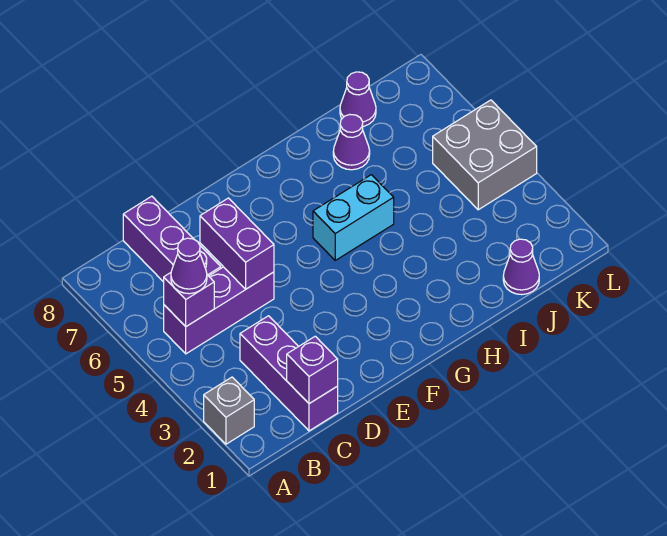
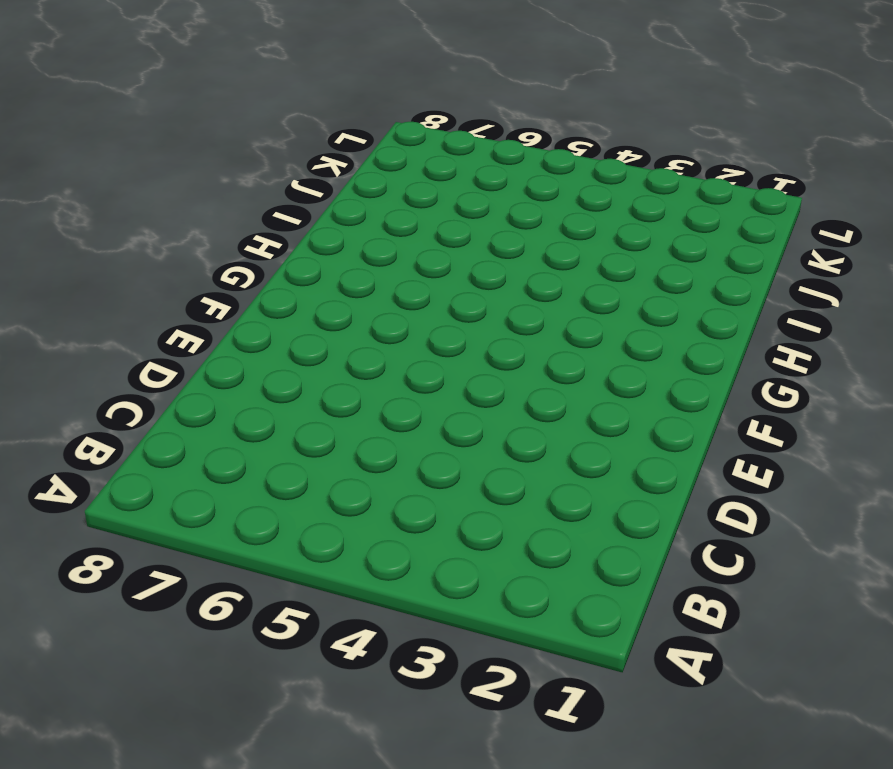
none -> grey 1x1 brick [204,377,254,444]
none -> purple 1x3 brick [164,267,274,354]
none -> purple 1x3 brick [240,316,338,431]

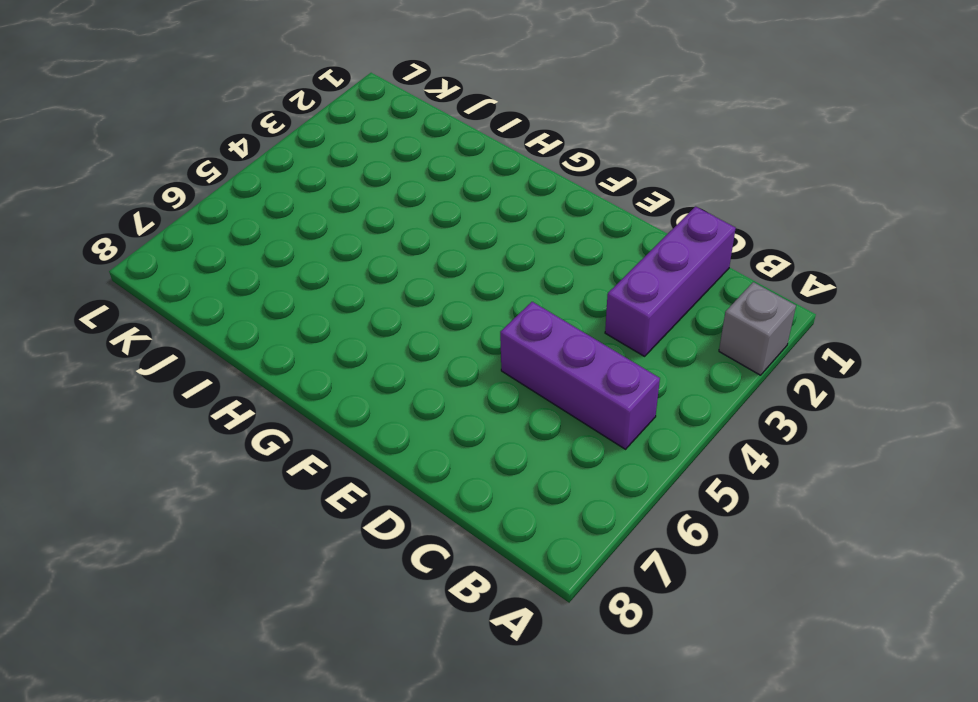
none -> purple 1x3 brick [123,196,221,282]
none -> cyan 1x2 brick [313,175,394,260]
none -> purple 1x1 cone [333,115,370,170]

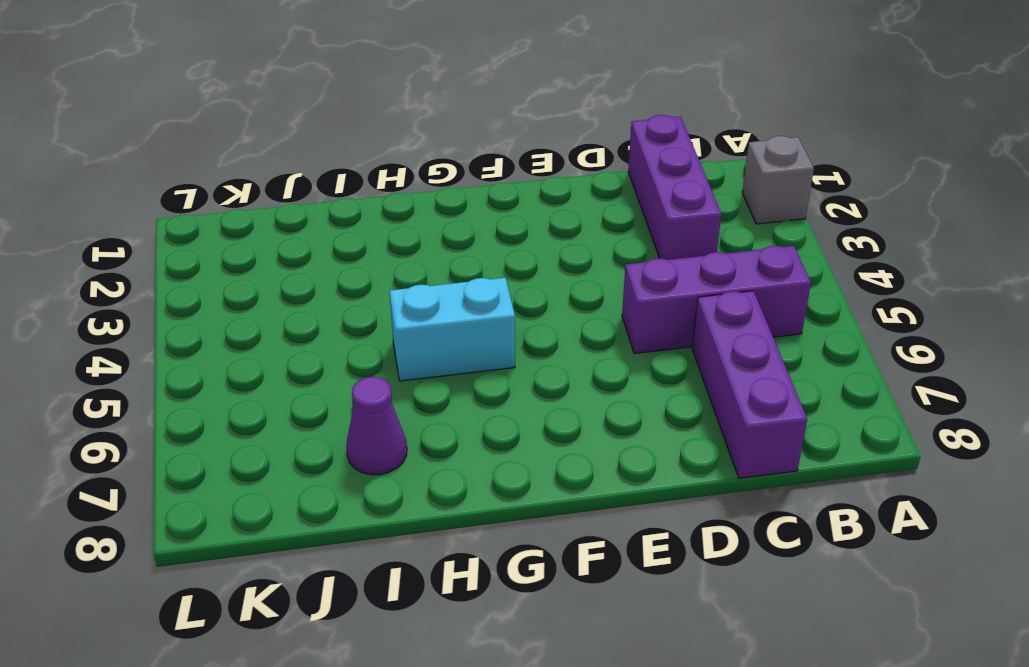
none -> purple 1x1 cone [503,239,539,295]
none -> purple 1x1 cone [340,72,376,126]
none -> grey 2x2 brick [433,100,537,210]

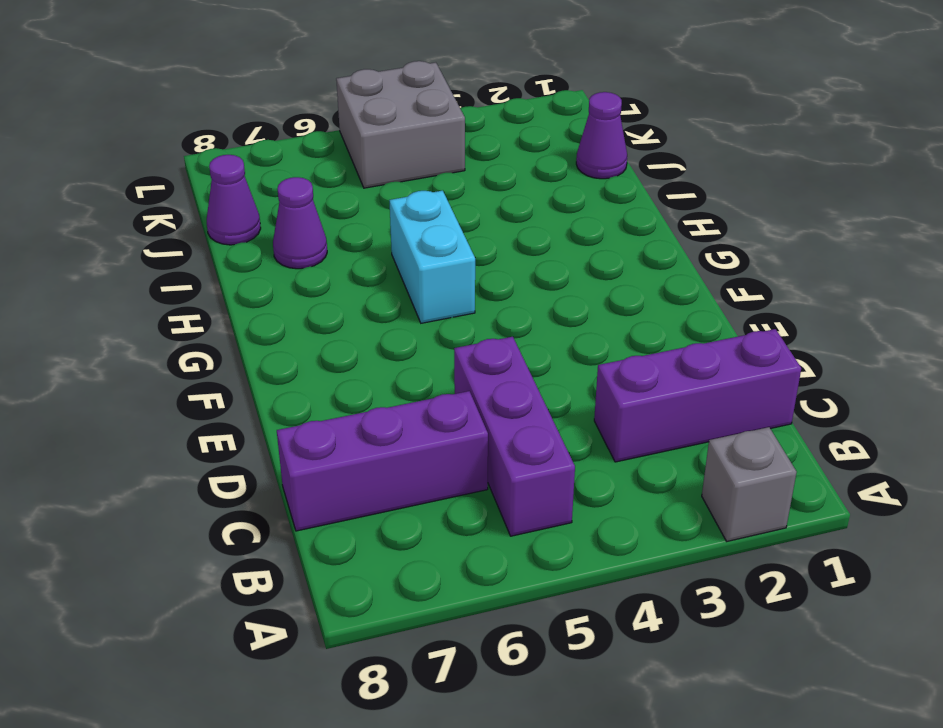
none -> purple 1x1 brick [164,273,214,326]
none -> purple 1x1 brick [287,336,338,404]
none -> purple 1x2 brick [200,198,274,289]

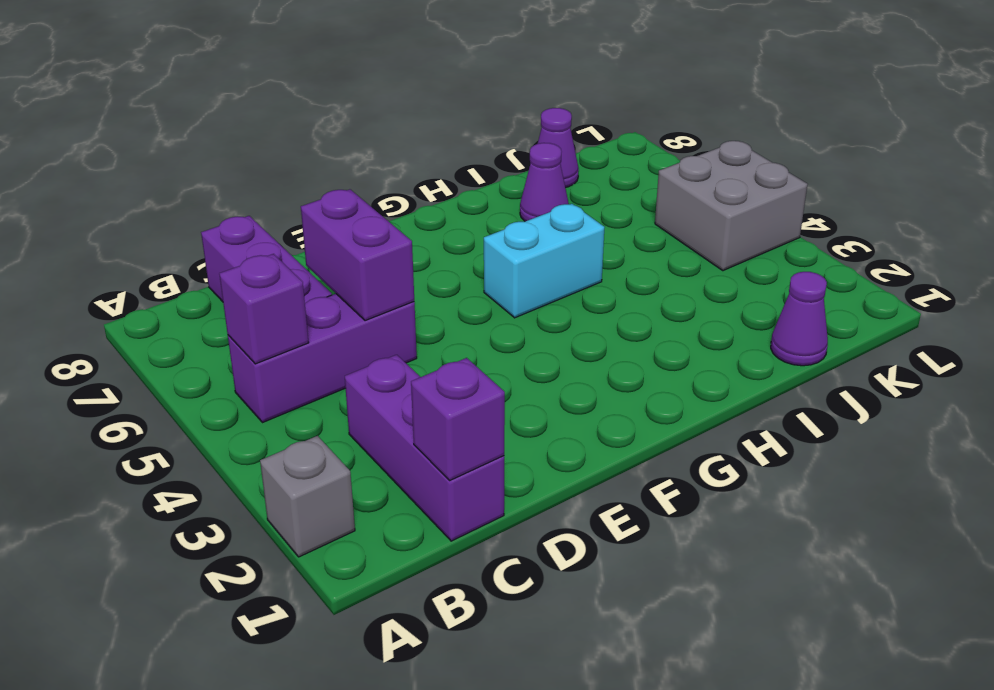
none -> purple 1x1 cone [171,238,207,294]

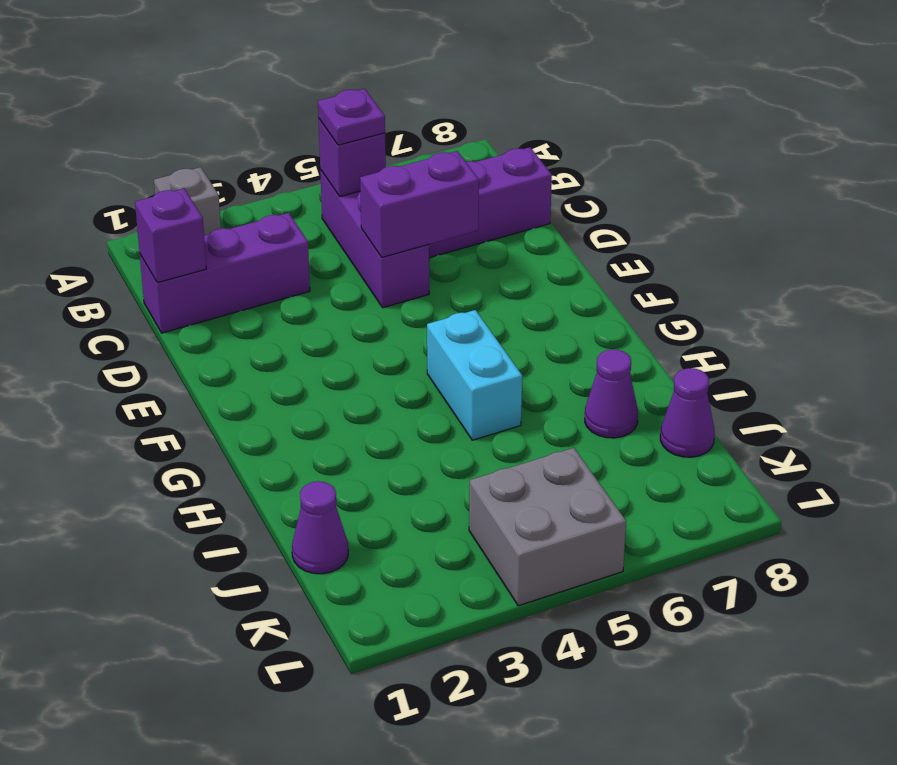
purple 1x1 plate [318,89,385,145] -> purple 1x1 cone [171,238,207,294]

